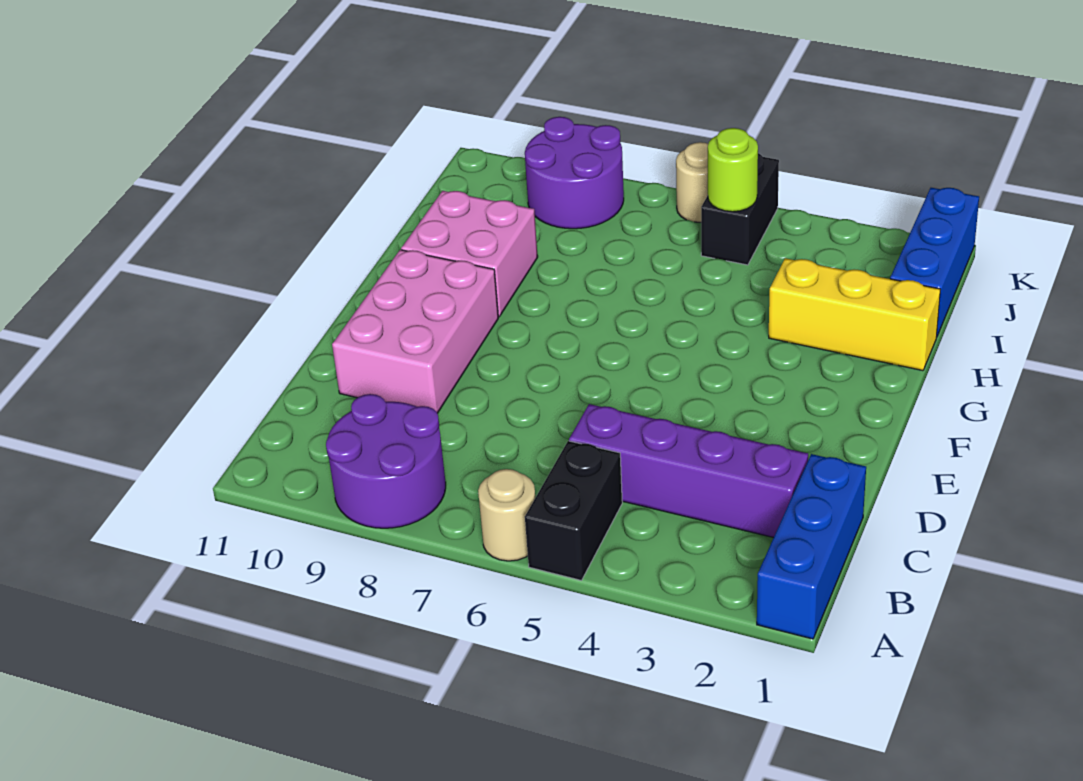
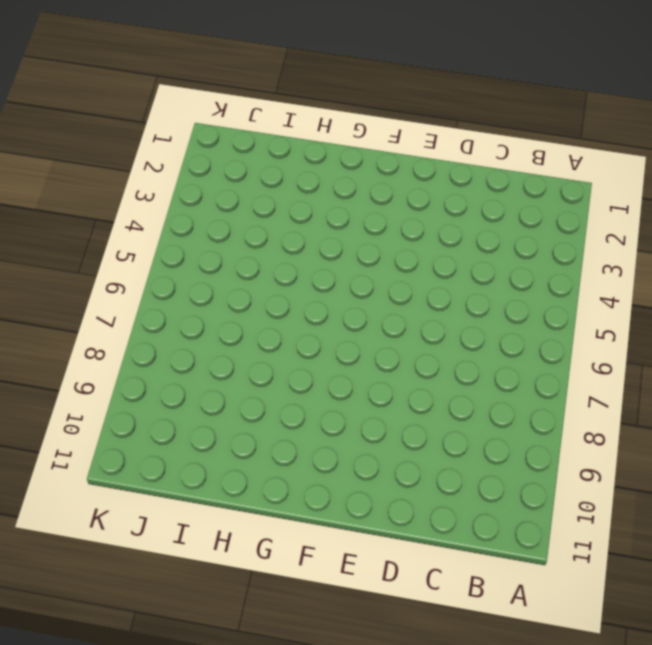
none -> blue 1x3 brick [757,454,866,639]
none -> black 1x2 brick [525,441,622,581]
none -> tan 1x1 round brick [478,469,535,561]

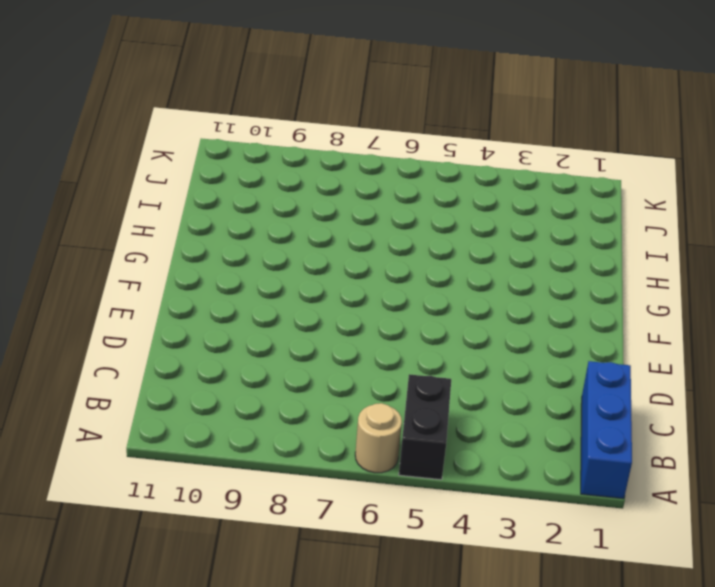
none -> purple 2x2 round brick [326,394,446,528]
none -> purple 1x4 brick [569,404,808,538]
none -> pink 2x3 brick [332,250,498,413]

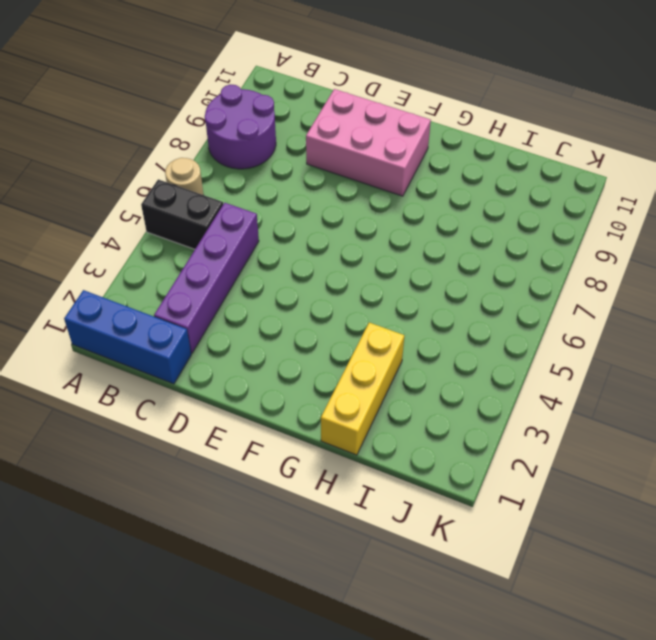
none -> pink 2x2 brick [401,191,538,317]
none -> blue 1x3 brick [890,188,979,336]
none -> black 1x2 brick [701,153,779,265]

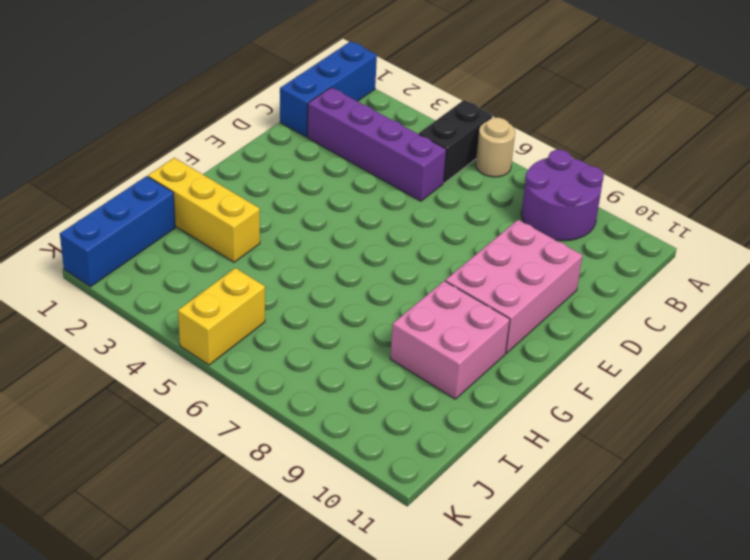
yellow 1x2 brick [178,268,265,365] -> black 1x2 brick [701,153,779,265]
none -> purple 2x2 round brick [525,117,624,229]
none -> tan 1x1 round brick [676,142,708,222]
none -> lime 1x1 round brick [708,128,758,212]

